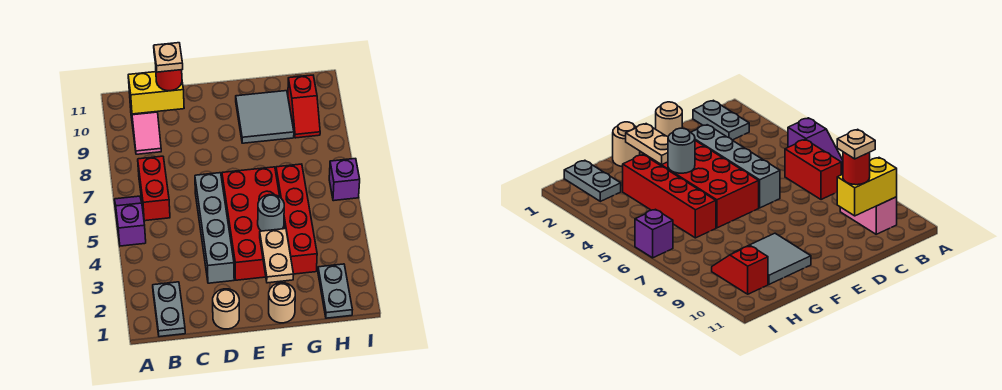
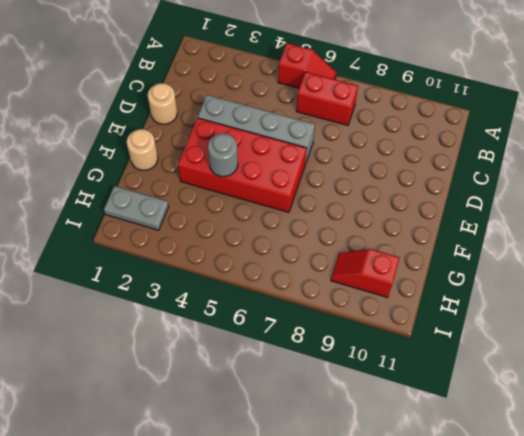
red 1x2 slope [278,43,337,88] -> purple 1x2 slope [114,196,146,246]
none -> grey 1x2 plate [153,282,185,337]
none -> pink 1x2 slope [130,102,161,154]
none -> grey 2x2 tile [236,91,294,143]

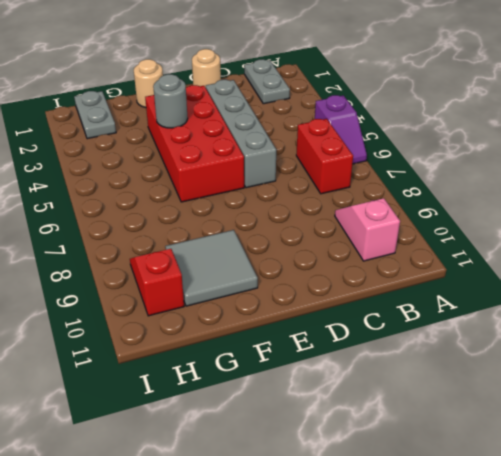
none -> red 1x4 brick [276,164,317,274]
none -> purple 1x1 brick [329,159,360,201]
none -> yellow 1x2 brick [128,72,184,114]

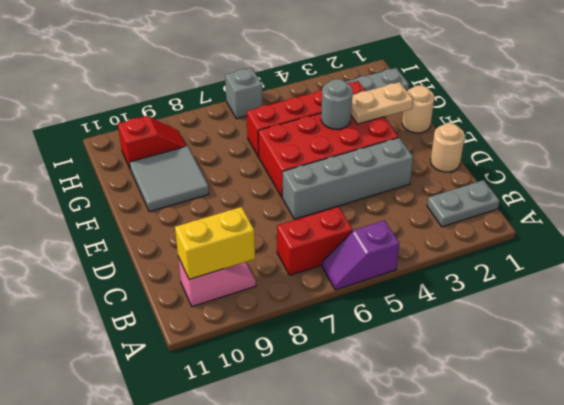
yellow 1x2 brick [175,207,255,280] -> yellow 1x2 brick turned to [128,72,184,114]
grey 1x1 brick [225,68,263,119] -> purple 1x1 brick [329,159,360,201]
none -> red 1x1 round brick [155,63,182,91]
none -> tan 1x1 plate [154,43,183,72]

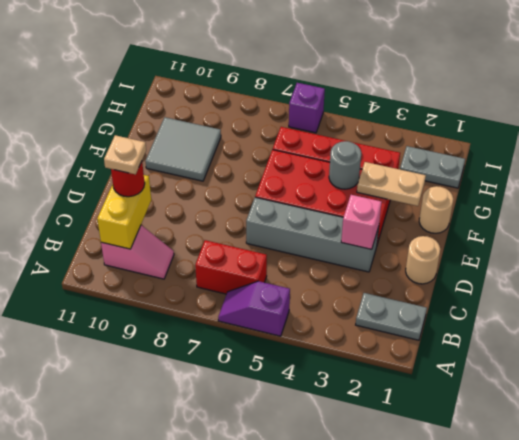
pink 1x1 brick [341,195,382,249] -> none
none -> red 1x2 slope [288,75,320,138]

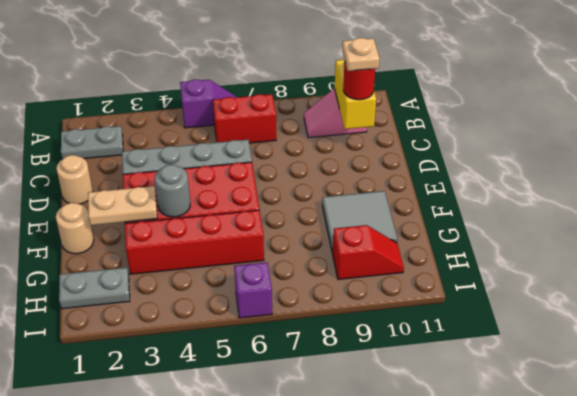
red 1x2 slope [333,225,404,279] -> red 1x2 slope turned to [288,75,320,138]

